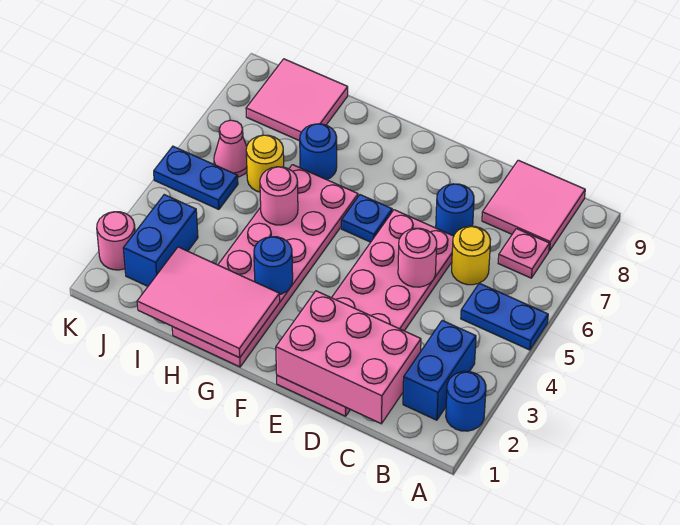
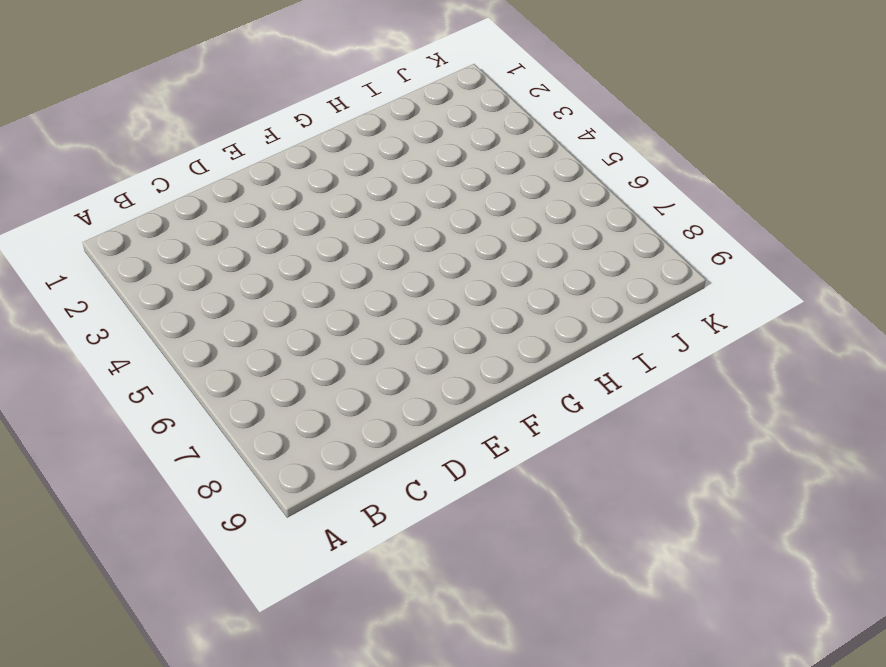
none -> blue 1x1 round brick [446,371,486,431]
none -> blue 1x2 plate [461,283,548,350]
none -> blue 1x2 brick [403,321,476,420]

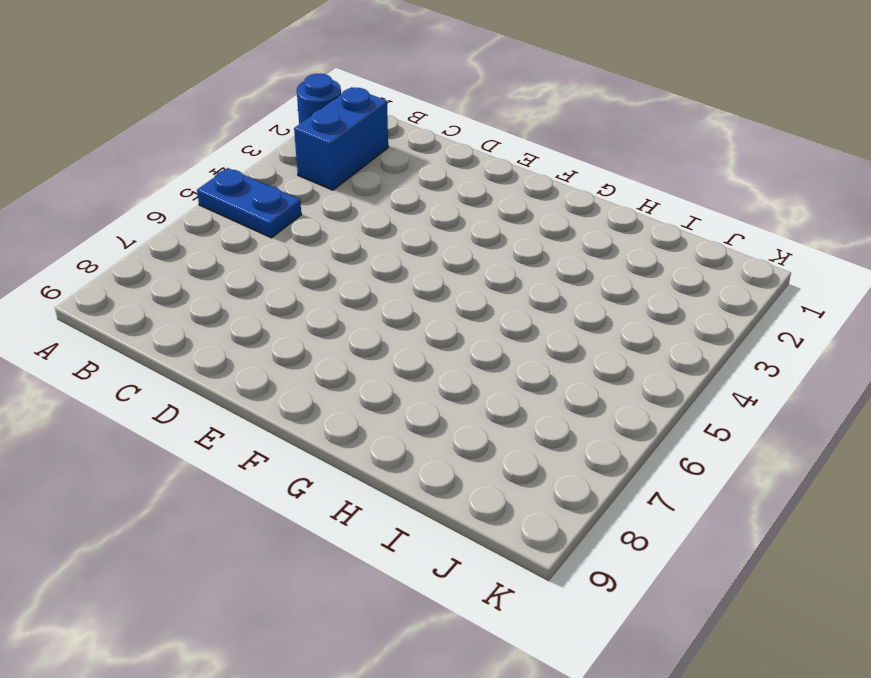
none -> pink 1x1 plate [498,229,549,278]
none -> pink 2x2 tile [482,160,585,251]
none -> yellow 1x1 round brick [452,226,491,285]

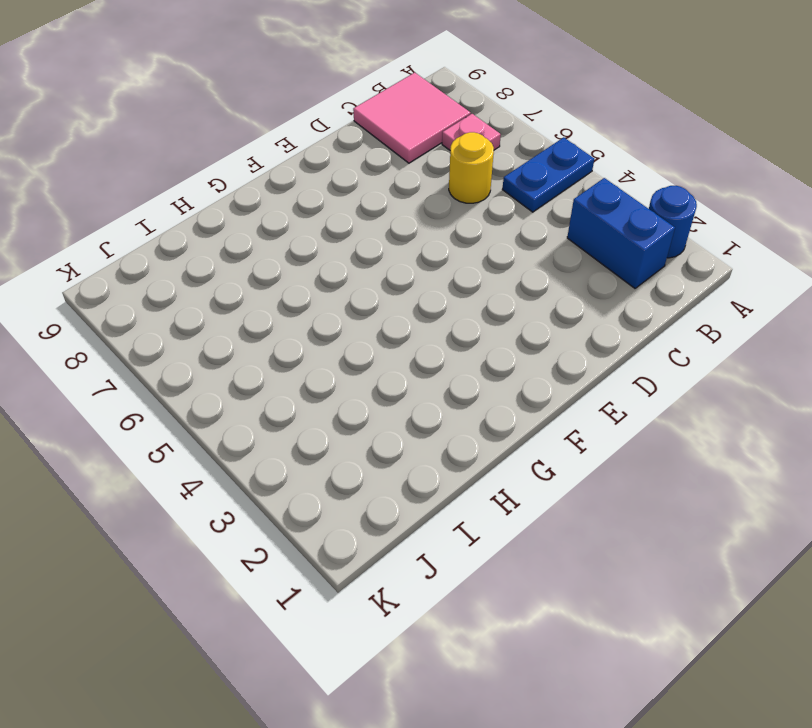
none -> pink 2x6 plate [277,210,454,416]
none -> blue 1x1 round brick [436,184,474,236]
none -> blue 1x1 plate [341,195,392,242]

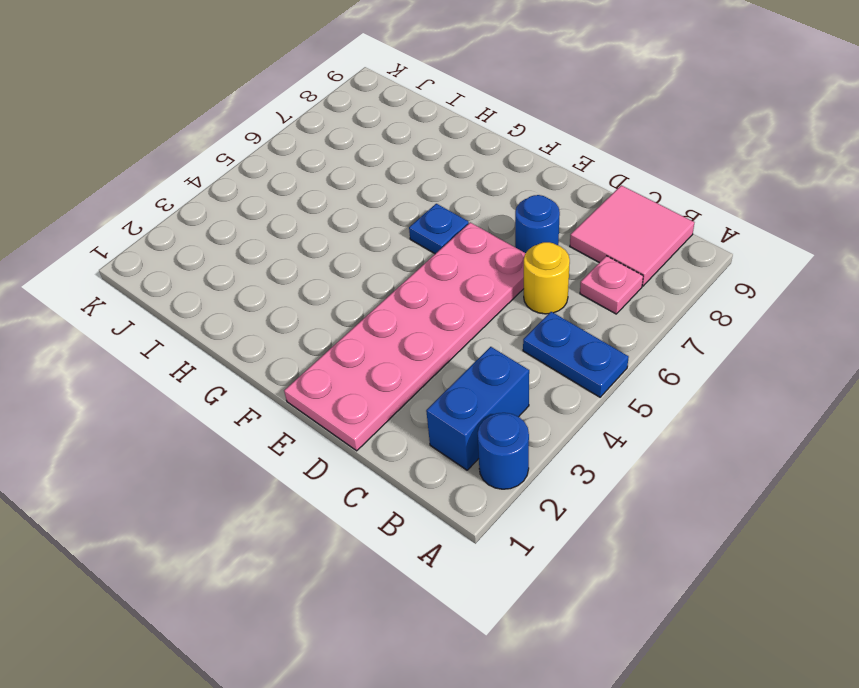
none -> pink 2x6 plate [172,165,358,367]
none -> blue 1x1 round brick [300,124,337,180]
none -> yellow 1x1 round brick [246,135,284,192]

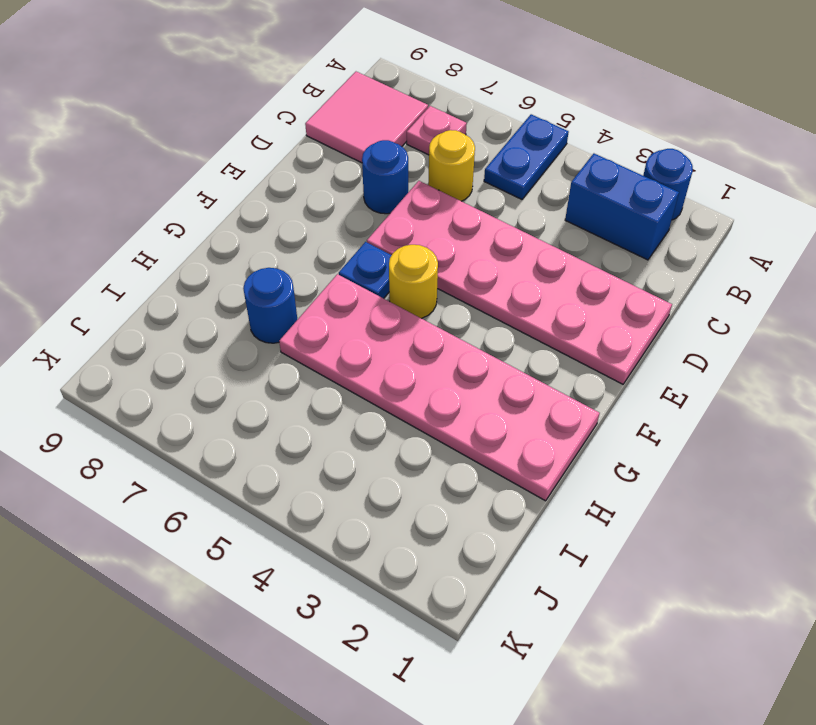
yellow 1x1 round brick [389,245,438,318] -> yellow 1x1 round brick moved to [246,135,284,192]
none -> pink 2x2 tile [246,59,348,141]
none -> blue 1x2 brick [123,195,198,286]
none -> blue 1x2 plate [154,146,238,209]

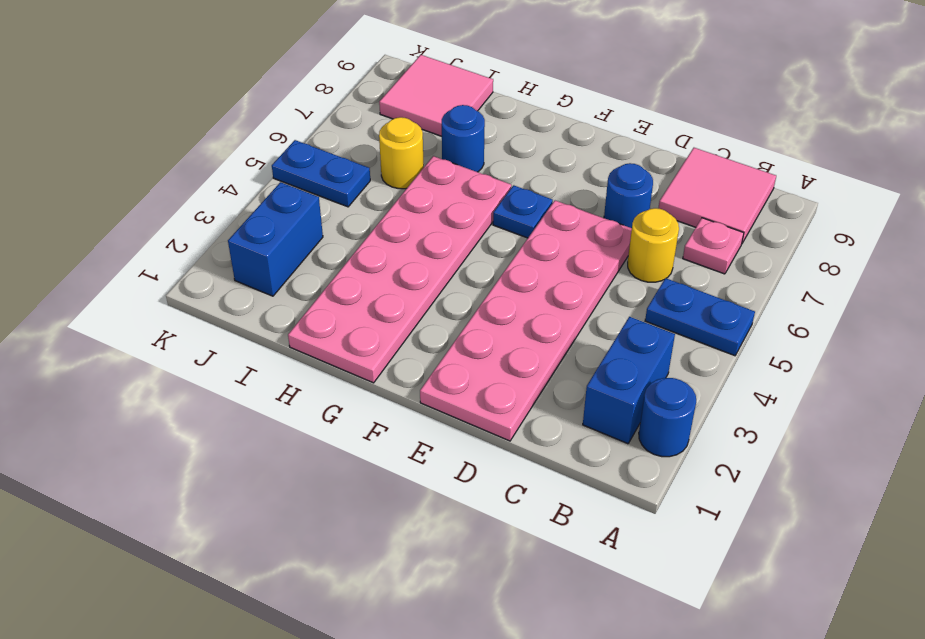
none -> pink 1x1 cone [214,120,247,177]
none -> pink 1x1 round brick [97,212,135,270]
none -> pink 2x3 brick [276,291,421,424]

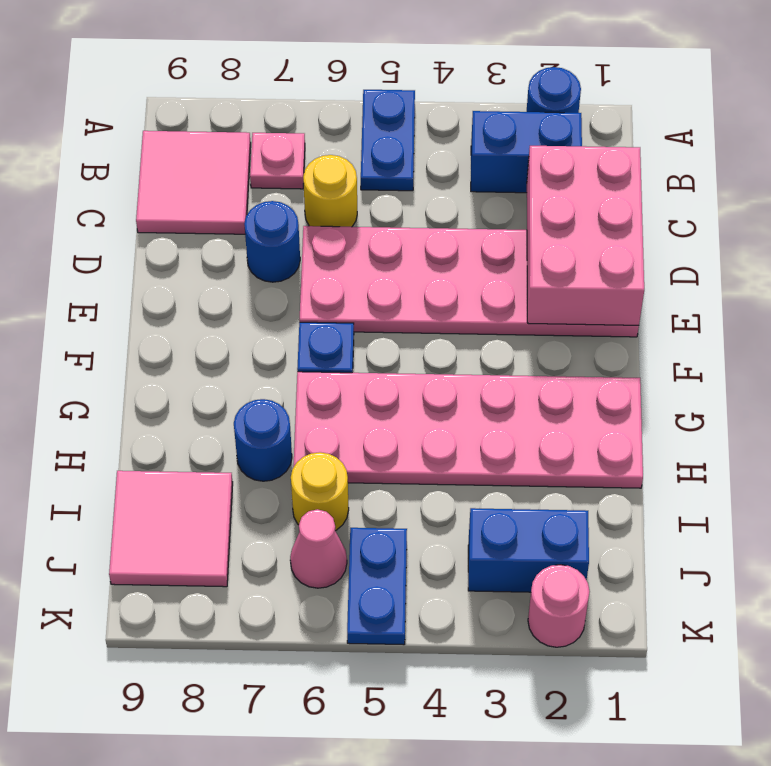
none -> pink 1x1 round brick [398,228,437,287]
none -> pink 2x3 tile [137,247,280,358]
none -> blue 1x1 round brick [254,237,293,295]

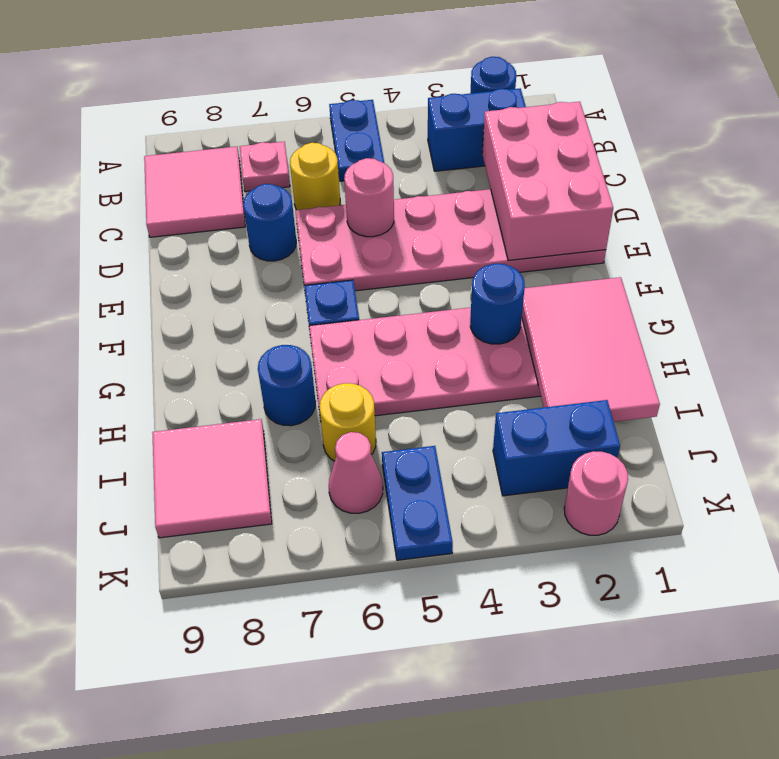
none -> pink 1x1 round brick [260,167,298,225]

